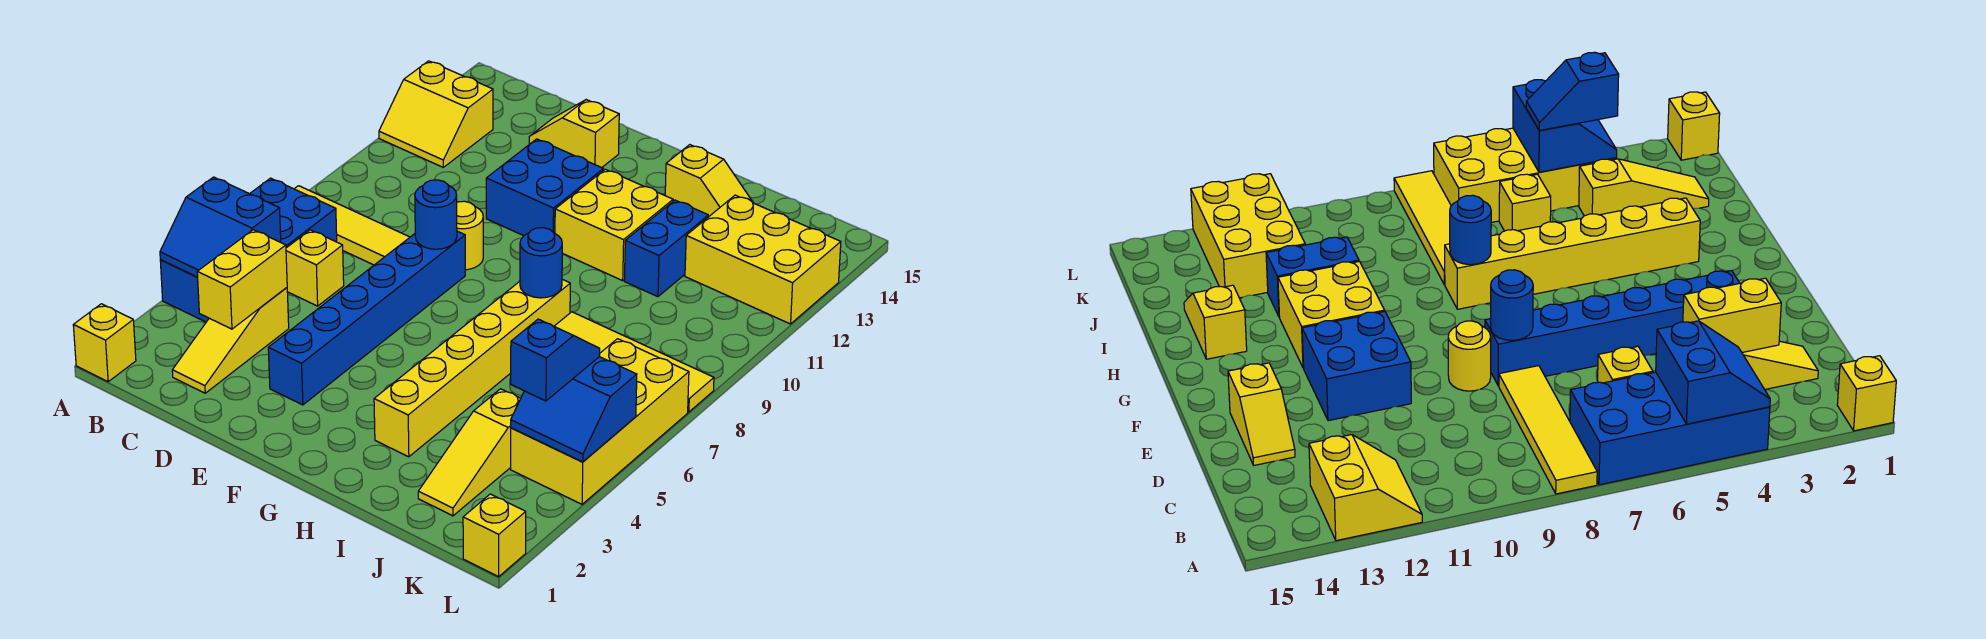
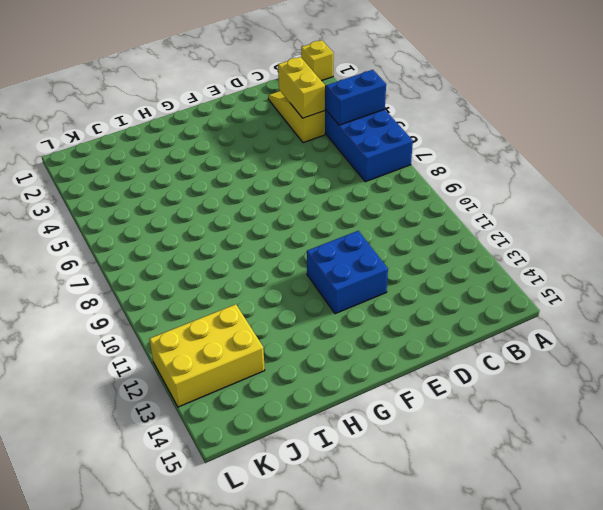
none -> yellow 1x4 tile [295,186,410,265]
none -> yellow 2x2 slope [379,61,493,167]
none -> yellow 1x1 brick [286,230,344,306]

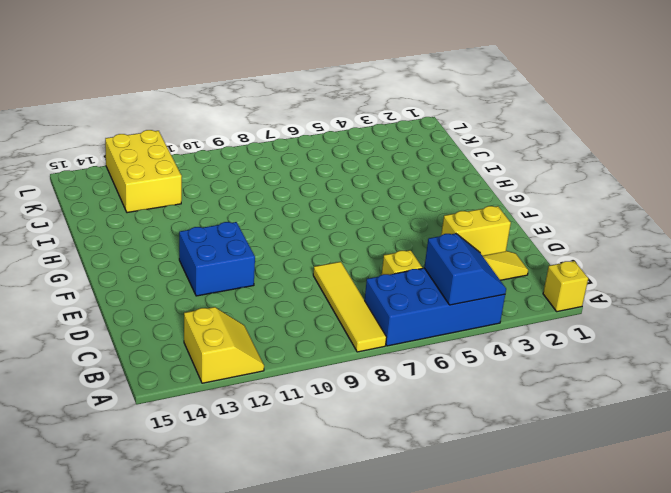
none -> yellow 1x2 slope [529,100,619,168]
none -> blue 1x6 brick [268,231,465,405]
none -> yellow 1x1 round brick [457,201,483,270]

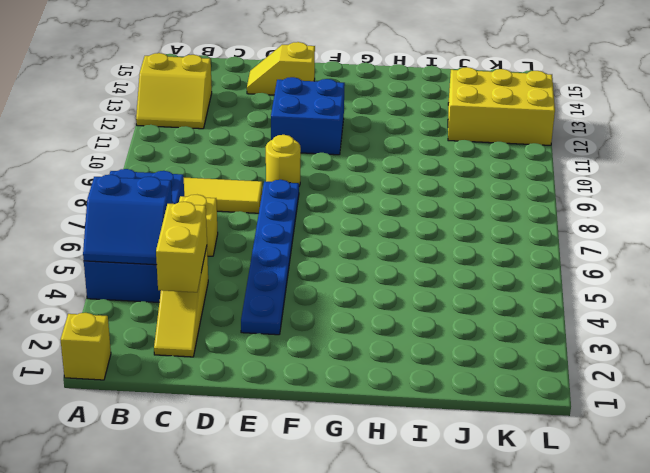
blue 1x6 plate [241,180,299,335] -> blue 1x6 brick [268,231,465,405]
none -> yellow 2x2 brick [555,169,673,281]
none -> yellow 1x6 brick [374,279,570,457]
none -> yellow 1x2 slope [665,145,753,217]

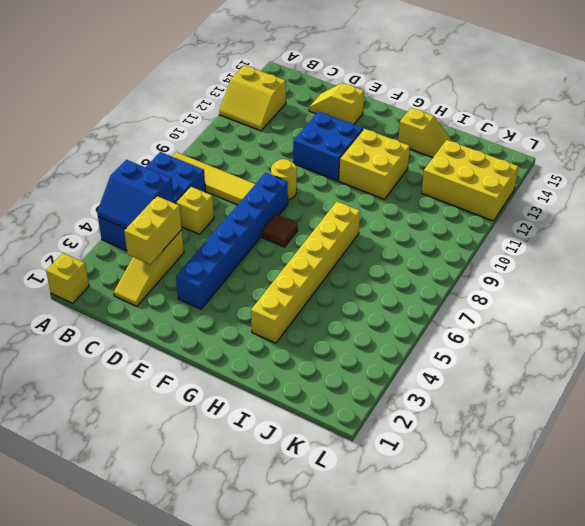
brown 1x1 tile [262,214,298,247] -> none
none -> yellow 1x4 tile [554,312,714,412]
none -> blue 1x2 brick [624,200,708,297]
none -> yellow 1x3 slope [418,389,521,516]

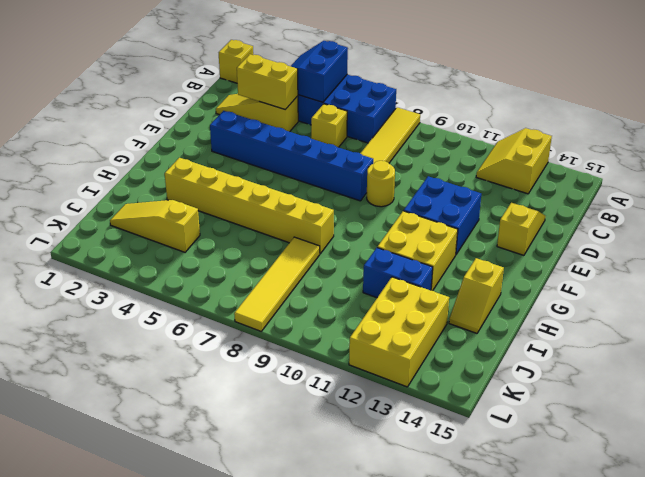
none -> yellow 1x1 brick [1499,174,1551,231]
none -> yellow 2x4 brick [511,339,689,504]
none -> yellow 1x1 brick [463,494,526,577]

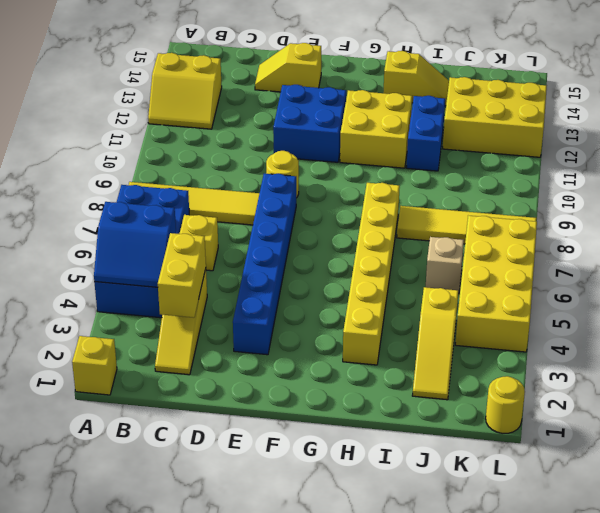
tan 1x1 brick [426,237,464,293] -> yellow 1x1 brick [1499,174,1551,231]
yellow 1x1 round brick [486,376,525,434] -> yellow 1x1 brick [463,494,526,577]
none -> blue 1x1 round brick [415,180,457,249]
none -> blue 1x1 round brick [520,228,562,298]
none -> blue 2x2 slope [511,357,637,462]

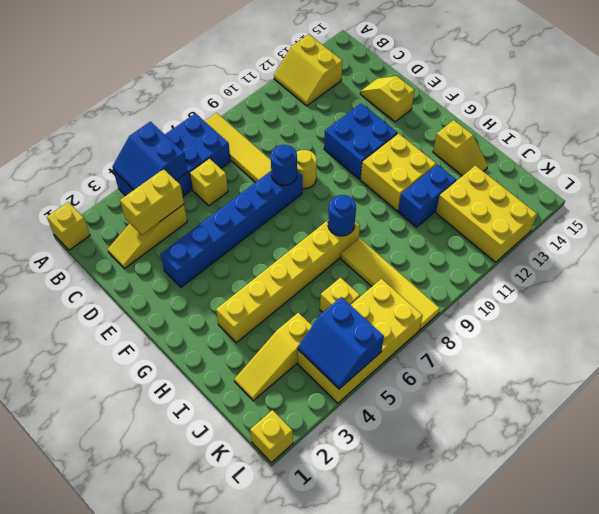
none -> blue 1x2 slope [511,319,600,401]

